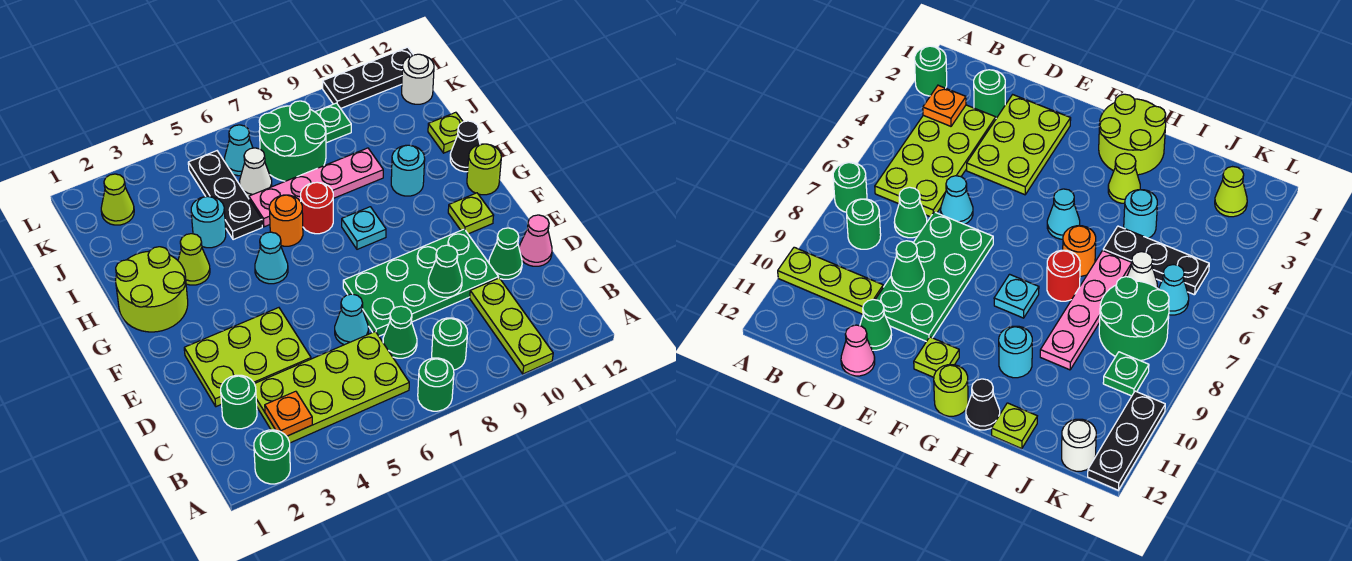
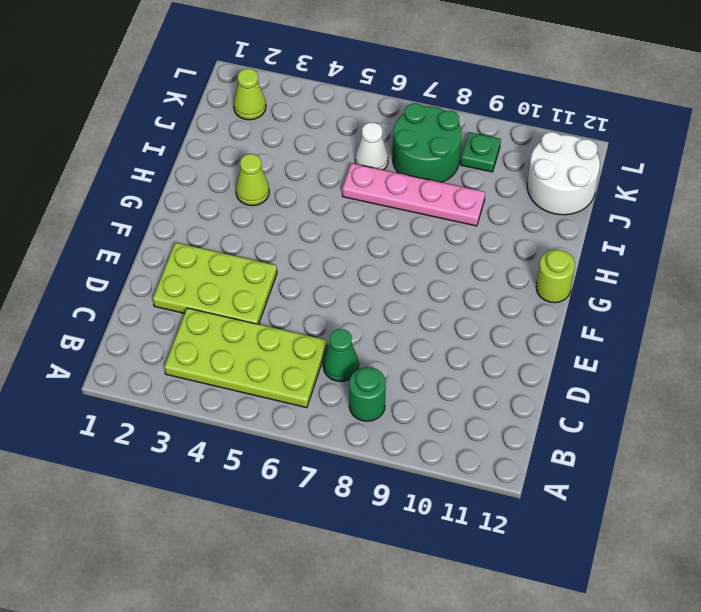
white 2x2 round brick [527,132,600,215] -> white 1x1 round brick [402,54,434,104]
none -> green 1x1 round brick [254,430,290,484]
none -> green 1x1 round brick [418,358,454,411]
none -> lime 1x3 plate [470,278,553,374]
none -> green 1x1 round brick [221,375,257,429]

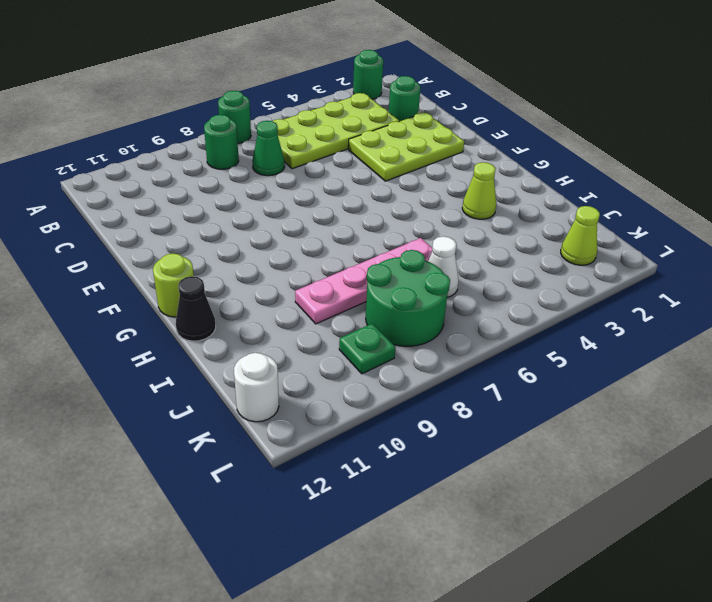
none -> lime 1x3 plate [470,278,553,374]
none -> cyan 1x1 cone [335,294,368,345]
none -> green 2x4 plate [343,229,499,336]
none -> green 1x1 cone [489,228,522,279]

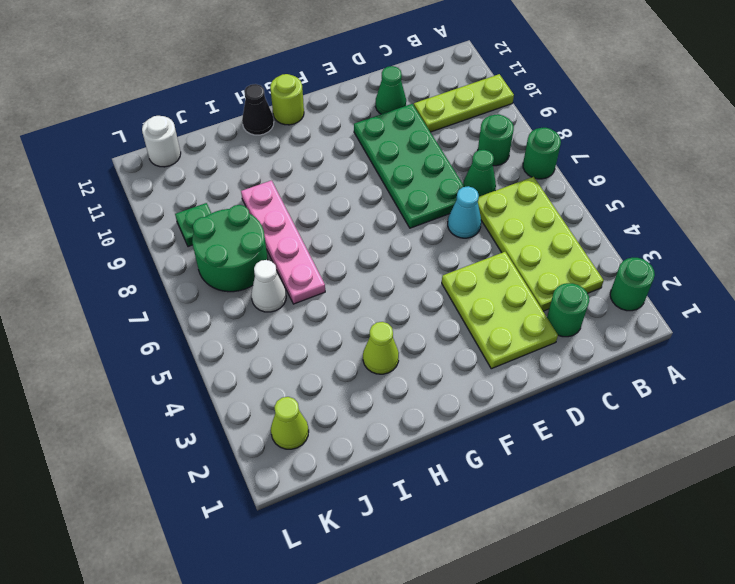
none -> pink 1x1 cone [519,215,552,266]
none -> lime 1x1 plate [448,193,494,234]
none -> lime 2x2 round brick [116,247,188,332]
none -> cyan 1x1 cone [255,232,288,284]

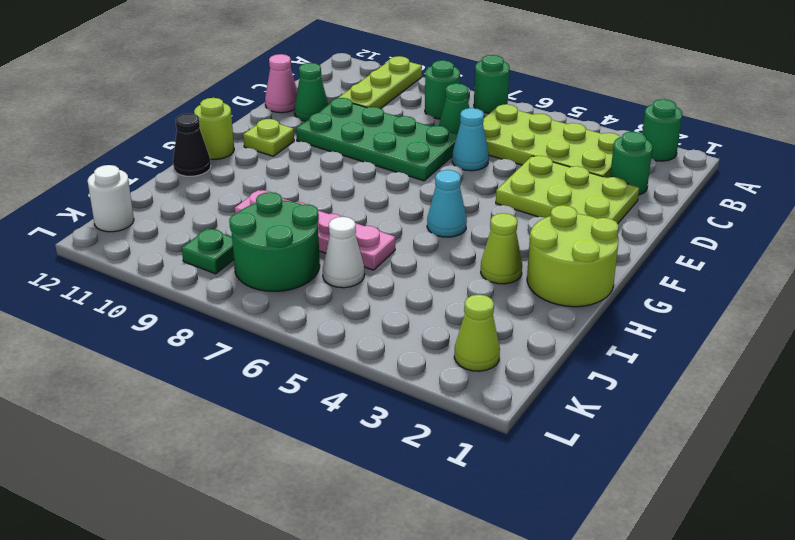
none -> cyan 1x1 plate [342,207,386,249]
none -> orange 1x1 round brick [269,195,303,246]
none -> red 1x1 round brick [301,182,333,234]
none -> cyan 1x1 round brick [391,145,425,196]

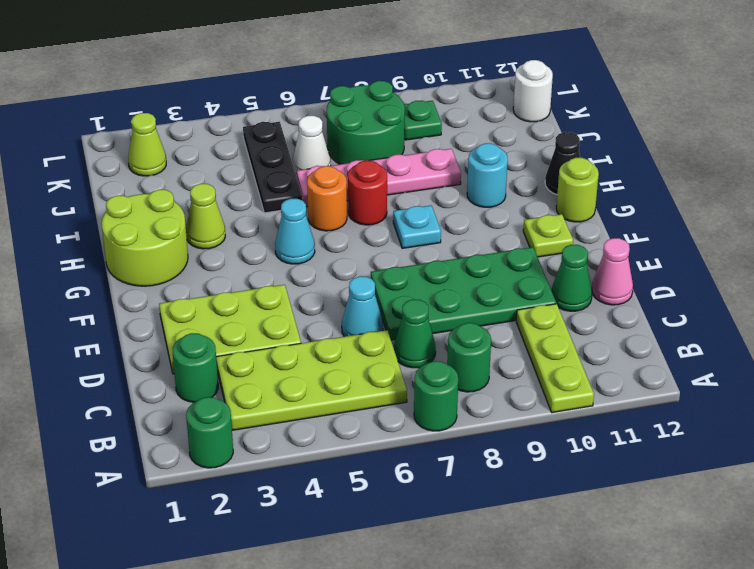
none -> cyan 1x1 round brick [191,196,226,248]
none -> lime 1x1 plate [428,112,463,153]
none -> cyan 1x1 cone [225,125,253,176]
none -> black 1x3 plate [323,47,413,109]

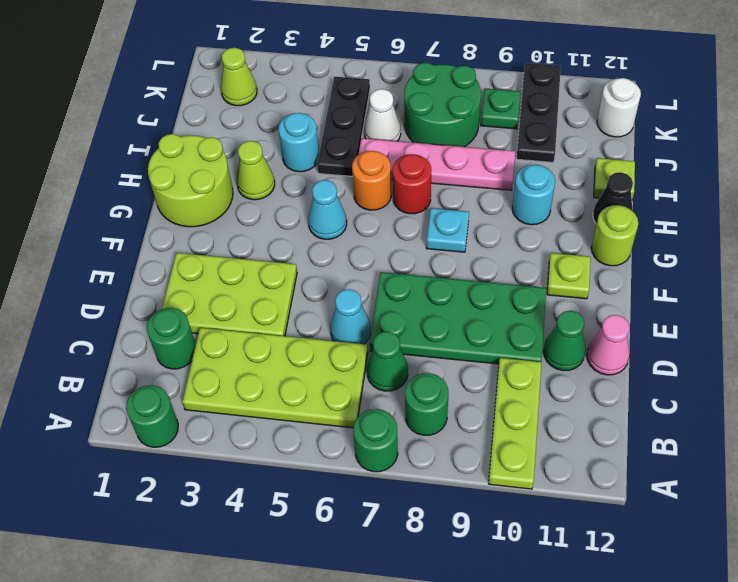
black 1x3 plate [516,63,561,162] -> black 1x3 plate turned to [323,47,413,109]
none -> cyan 1x1 cone [225,125,253,176]
none -> orange 1x1 plate [265,391,312,436]
none -> green 1x1 cone [428,245,462,297]

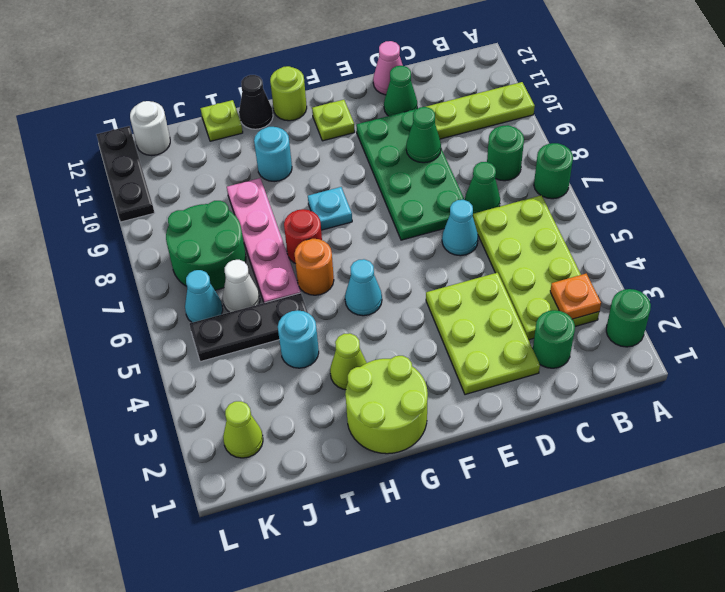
none -> green 1x1 plate [315,103,351,143]

